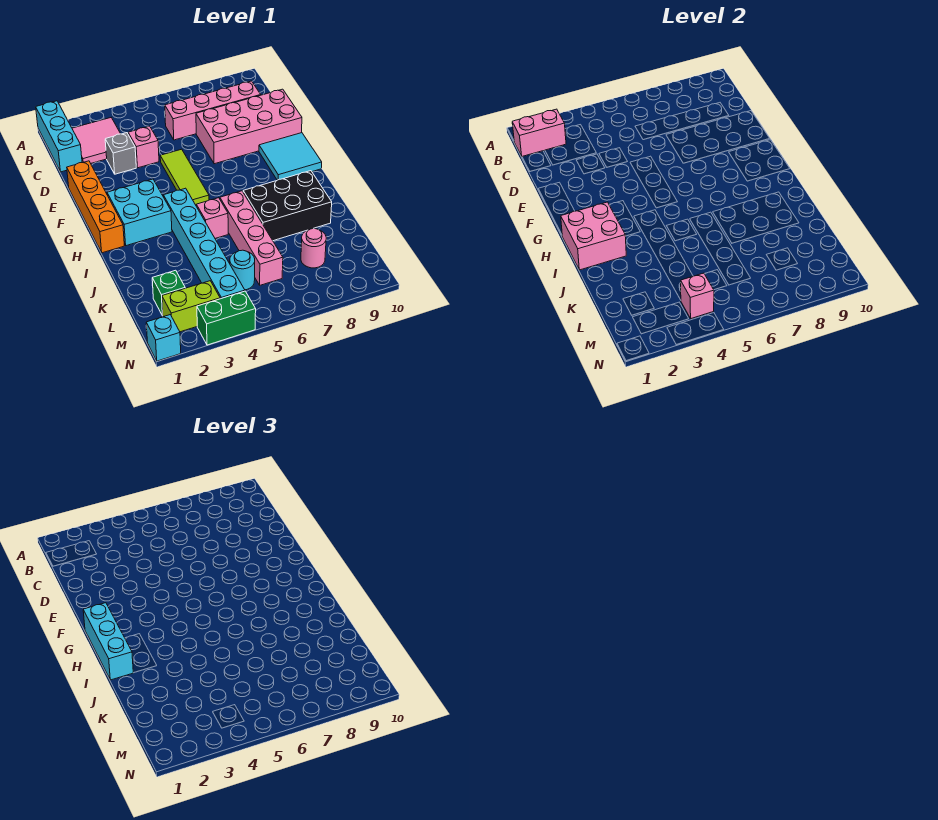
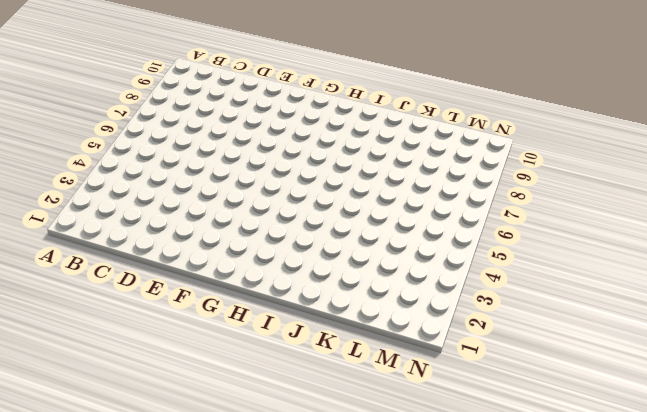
none -> cyan 1x3 brick [36,101,82,172]
none -> pink 2x2 tile [72,118,120,163]
none -> pink 1x4 brick [165,81,260,140]

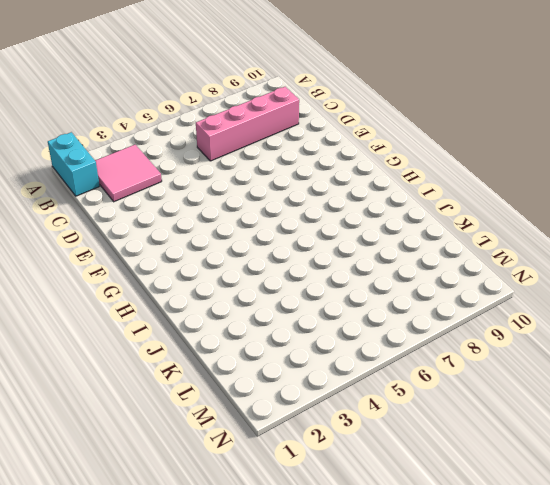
cyan 1x2 brick [48,132,100,196] -> cyan 1x3 brick [36,101,82,172]
none -> grey 1x1 brick [105,133,136,174]
none -> pink 1x1 brick [128,126,159,168]
none -> pink 2x4 brick [196,89,302,164]

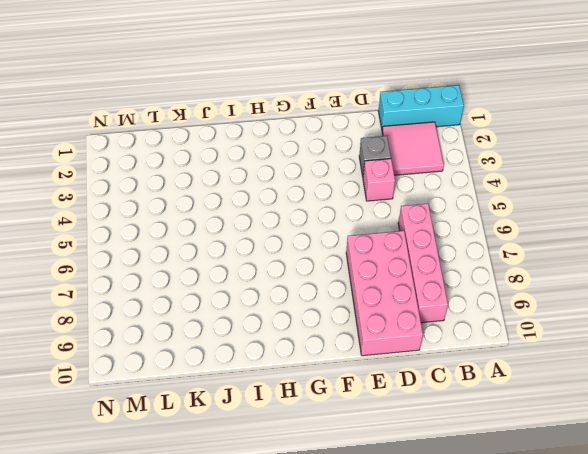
none -> orange 1x4 brick [67,161,124,253]
none -> lime 1x3 tile [160,149,209,205]
none -> cyan 2x2 tile [259,133,322,180]

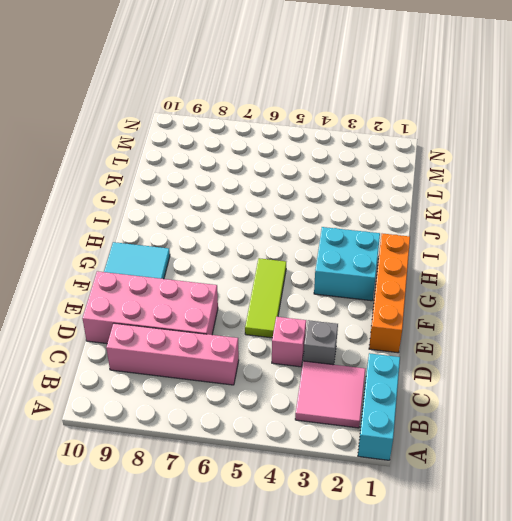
none -> cyan 1x6 brick [163,188,245,299]
none -> pink 1x1 brick [196,198,228,238]
none -> pink 1x4 brick [220,191,283,285]

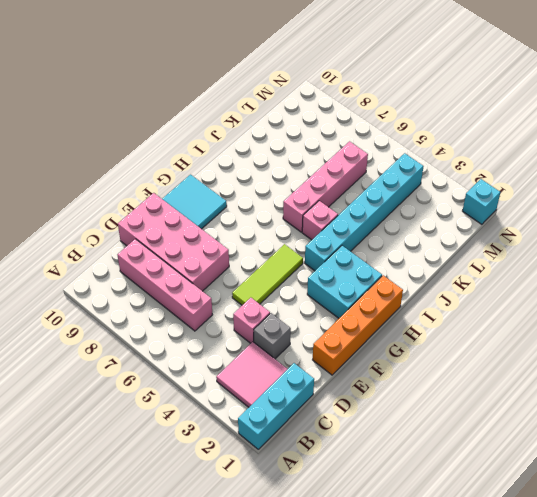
none -> black 2x3 brick [243,171,332,241]
none -> green 1x1 brick [152,270,185,316]
none -> cyan 1x1 round brick [230,250,255,290]

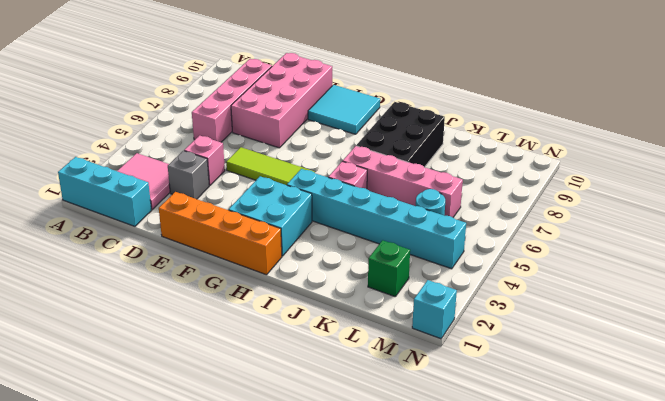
none -> pink 1x1 round brick [301,229,326,268]
none -> lime 1x2 brick [162,281,220,332]
none -> green 1x2 brick [197,291,256,345]

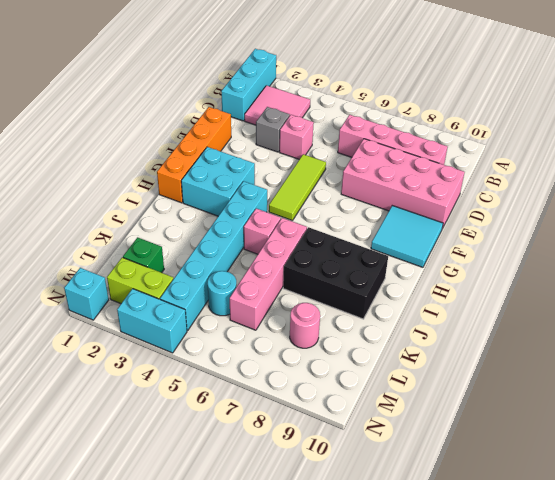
cyan 1x2 brick [117,289,187,353] -> green 1x2 brick [197,291,256,345]
none -> pink 1x2 brick [512,109,566,156]
none -> pink 2x2 brick [561,202,626,270]
none -> pink 1x1 brick [681,273,714,318]

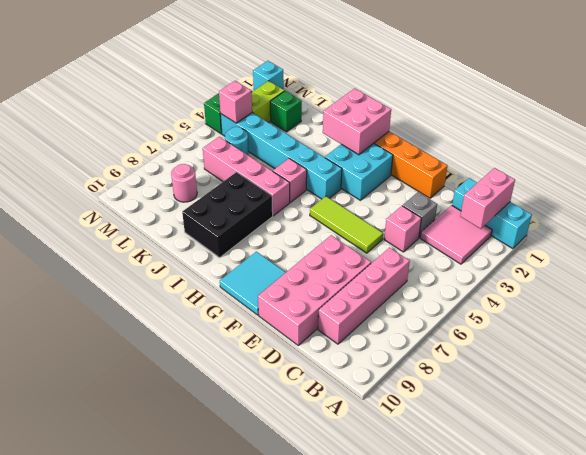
none -> cyan 1x3 brick [83,603,133,680]

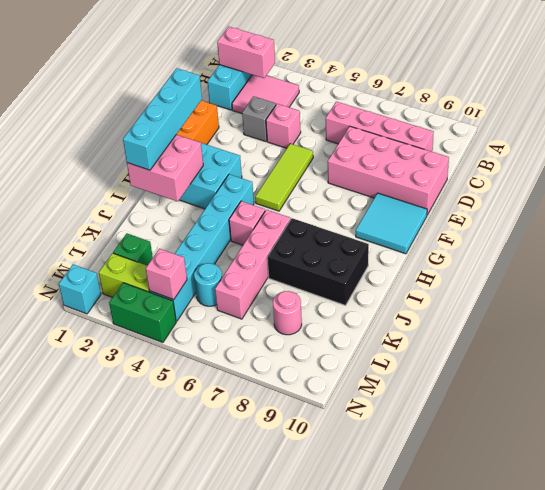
cyan 1x4 brick [123,68,202,170] -> cyan 1x3 brick [83,603,133,680]

